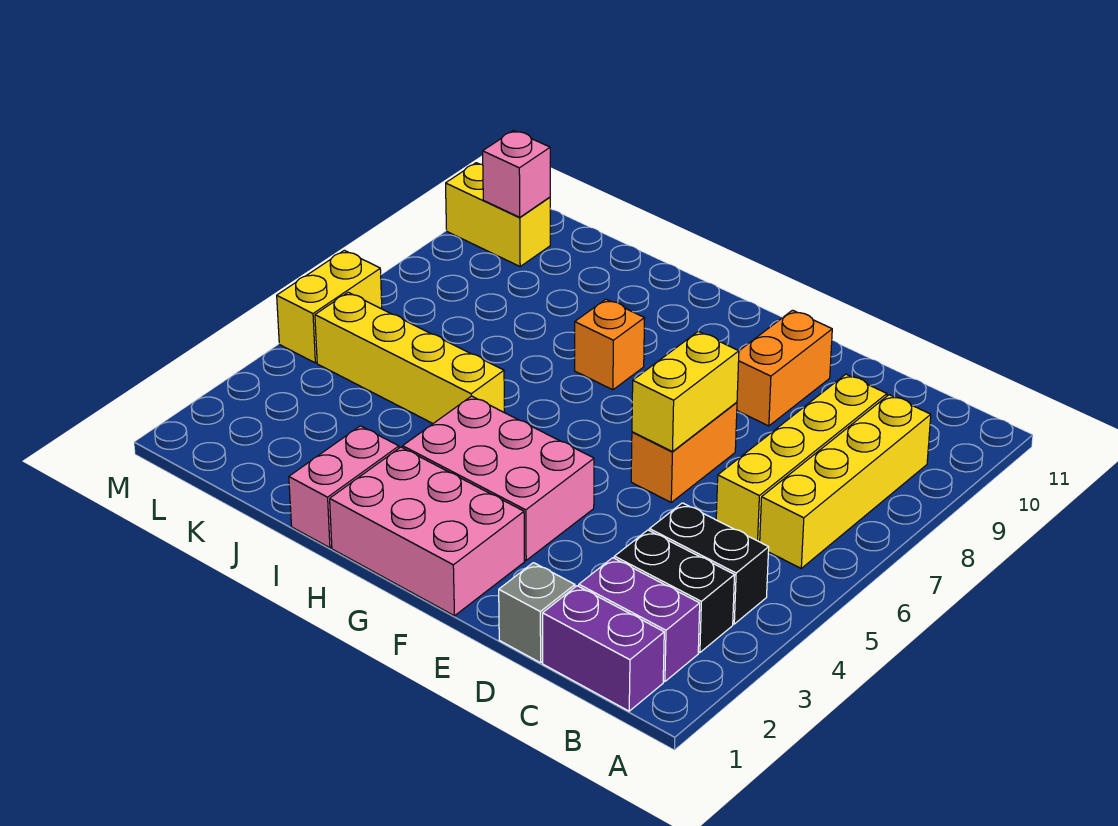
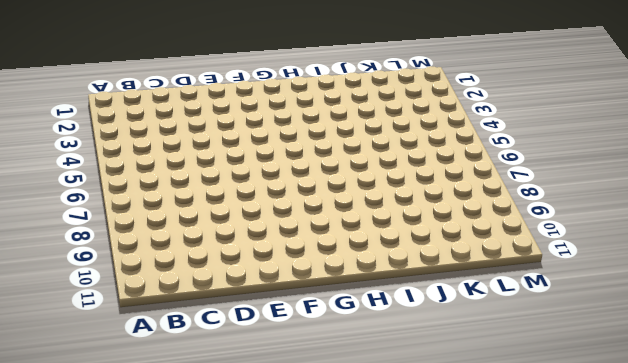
none -> purple 1x2 brick [543,586,664,711]
none -> purple 1x2 brick [579,558,700,682]
none -> black 1x2 brick [614,530,734,653]

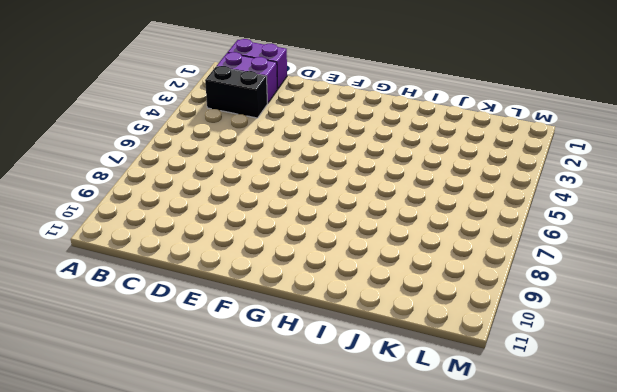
none -> black 1x2 brick [649,503,769,624]
none -> yellow 1x4 brick [760,395,931,568]
none -> yellow 1x4 brick [716,374,887,542]

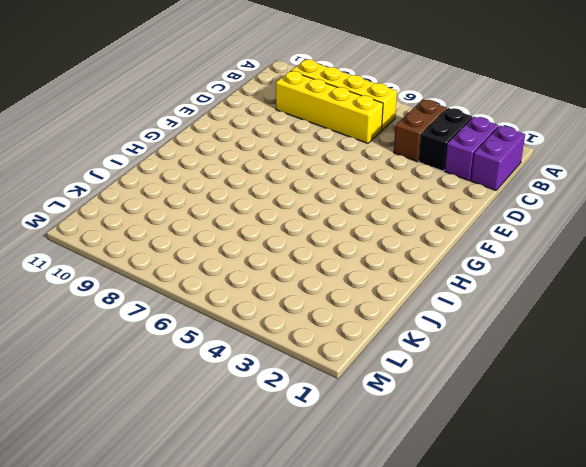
brown 1x2 brick [394,100,447,162] -> black 1x2 brick [649,503,769,624]
none -> grey 1x1 brick [499,563,575,663]
none -> orange 1x2 brick [631,402,737,502]
none -> orange 1x2 brick [737,310,832,426]

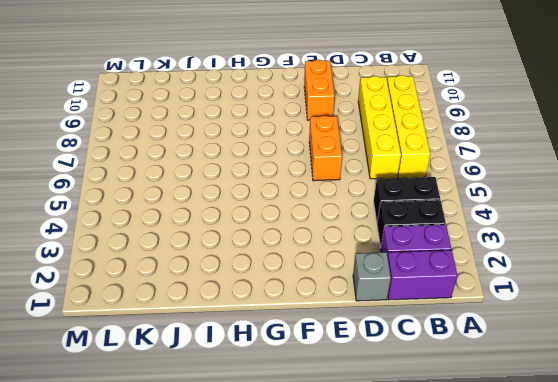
none -> pink 2x3 brick [330,447,525,616]
none -> pink 2x3 brick [403,396,594,560]
none -> orange 1x1 brick [575,299,645,390]

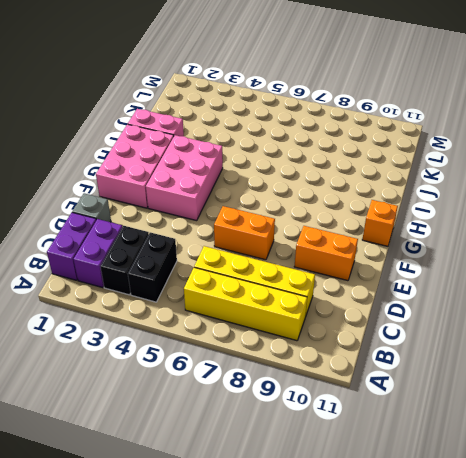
orange 1x1 brick [362,200,398,246] -> orange 1x1 brick moved to [575,299,645,390]
none -> yellow 1x4 brick [315,292,505,423]
none -> yellow 1x2 brick [446,163,550,266]
none -> yellow 1x2 brick [277,250,382,363]

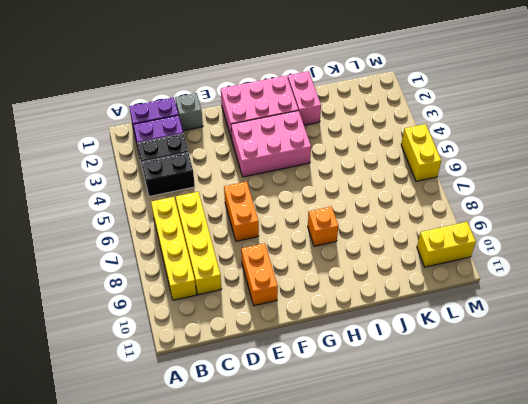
none -> yellow 1x4 brick [315,292,505,423]
none -> yellow 1x2 brick [632,332,739,452]
none -> pink 1x1 brick [483,131,550,217]

